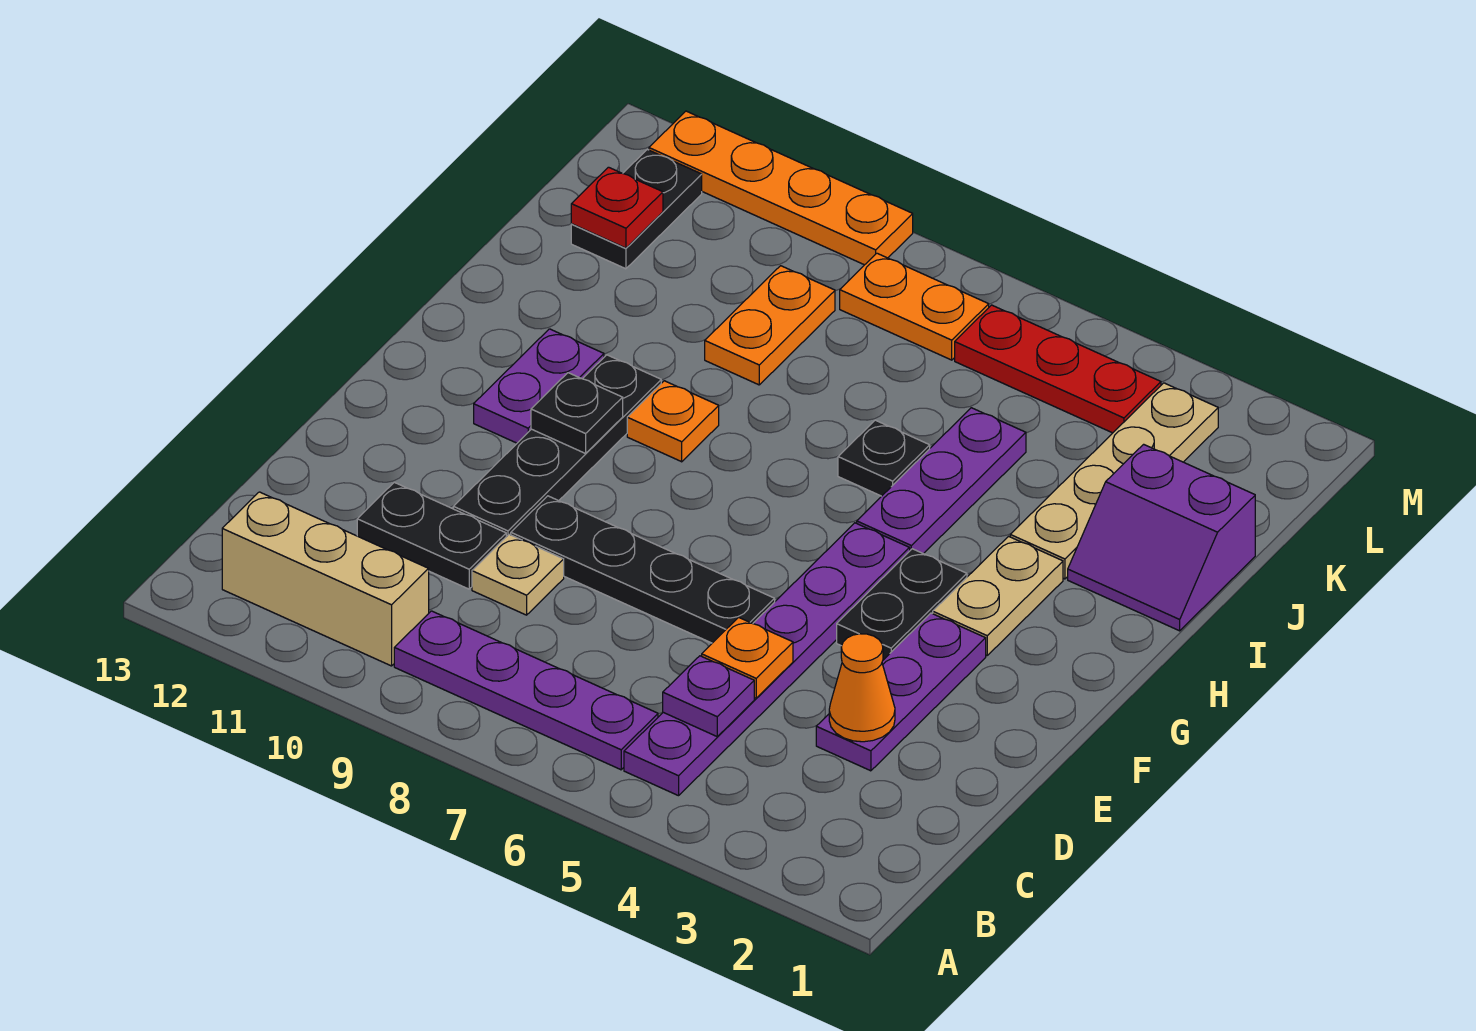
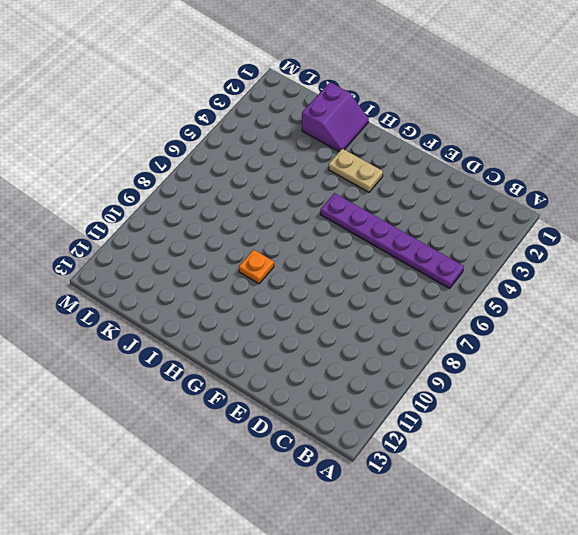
none -> purple 1x4 plate [394,611,658,770]
none -> tan 1x3 brick [222,492,429,666]
none -> purple 1x3 plate [816,613,986,771]

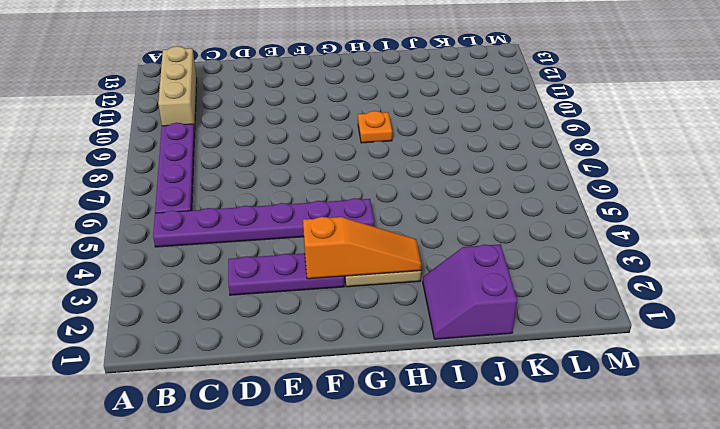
orange 1x3 slope [303,217,422,279] -> none
none -> tan 1x1 plate [472,534,564,615]
none -> black 1x2 plate [357,482,506,589]
none -> black 1x4 plate [511,496,775,643]

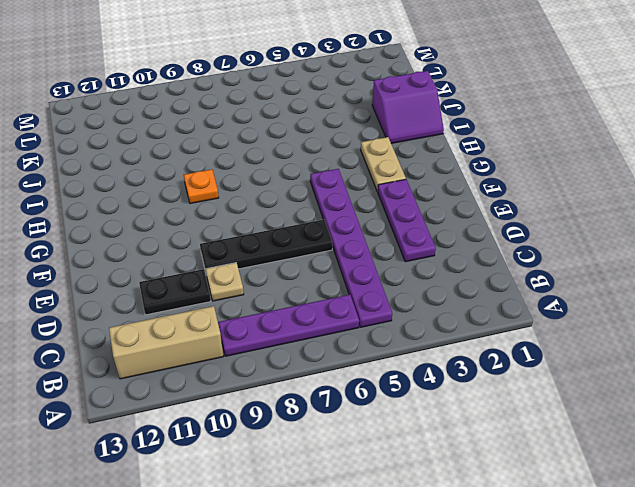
none -> black 1x4 plate [453,355,661,537]
none -> black 1x2 plate [837,549,967,660]
none -> purple 1x2 plate [474,329,604,443]

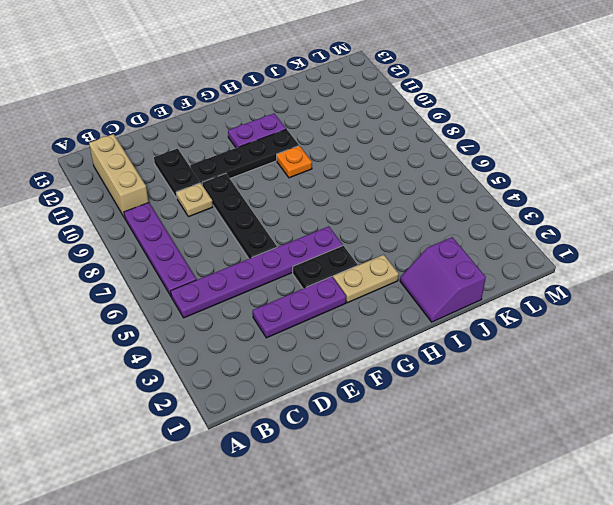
none -> purple 1x3 plate [857,408,1026,554]
none -> tan 1x4 plate [1010,383,1218,579]
none -> black 1x1 plate [838,420,930,496]

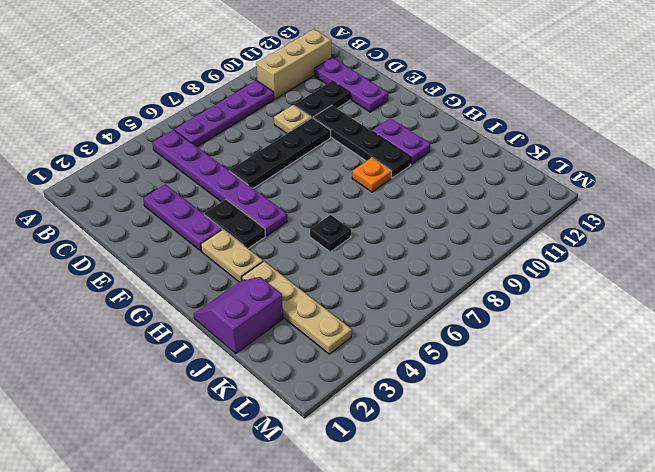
purple 1x3 plate [314,58,388,112] -> purple 1x3 plate moved to [857,408,1026,554]
none -> orange 1x2 plate [705,266,835,385]
none -> black 1x2 plate [571,150,702,269]
none -> red 1x3 plate [955,305,1161,433]

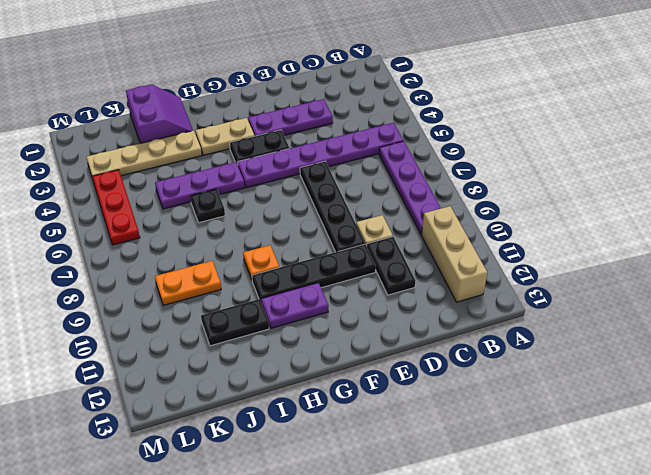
black 1x2 plate [201,299,269,346] -> black 1x2 plate moved to [571,150,702,269]
none -> orange 1x2 plate [840,253,989,360]
none -> orange 1x4 plate [649,111,913,265]
none -> purple 1x1 plate [663,656,754,736]

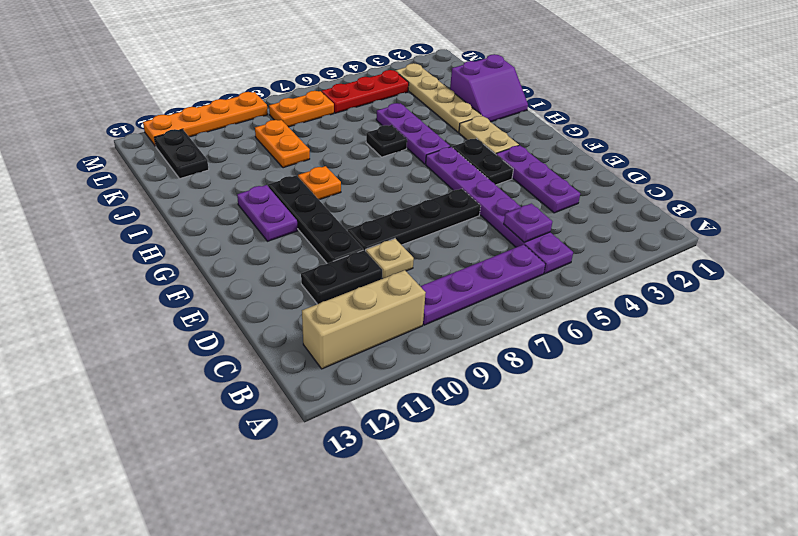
none -> orange 1x1 cone [829,634,895,742]
none -> orange 1x1 plate [702,617,793,698]
none -> black 1x1 plate [531,373,623,453]

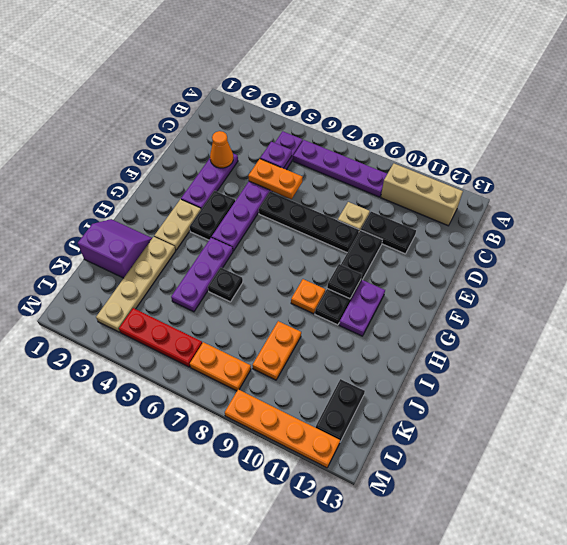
orange 1x2 plate [248,159,302,199] -> orange 1x1 plate [702,617,793,698]
none -> red 1x1 plate [571,167,663,248]

